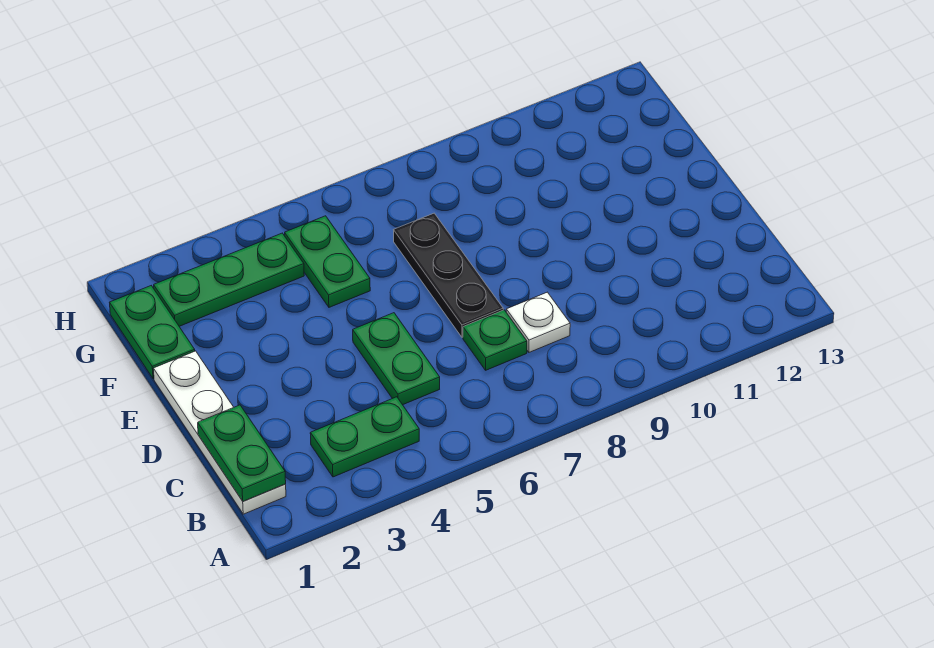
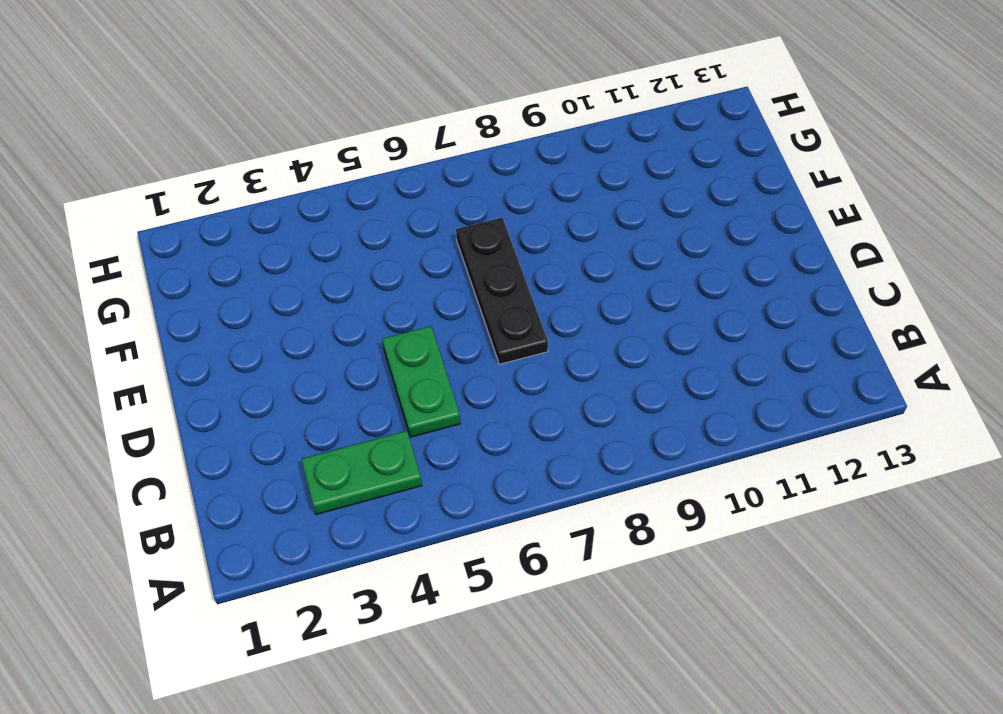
none -> white 1x4 plate [153,351,286,514]
none -> green 1x1 plate [463,310,527,370]

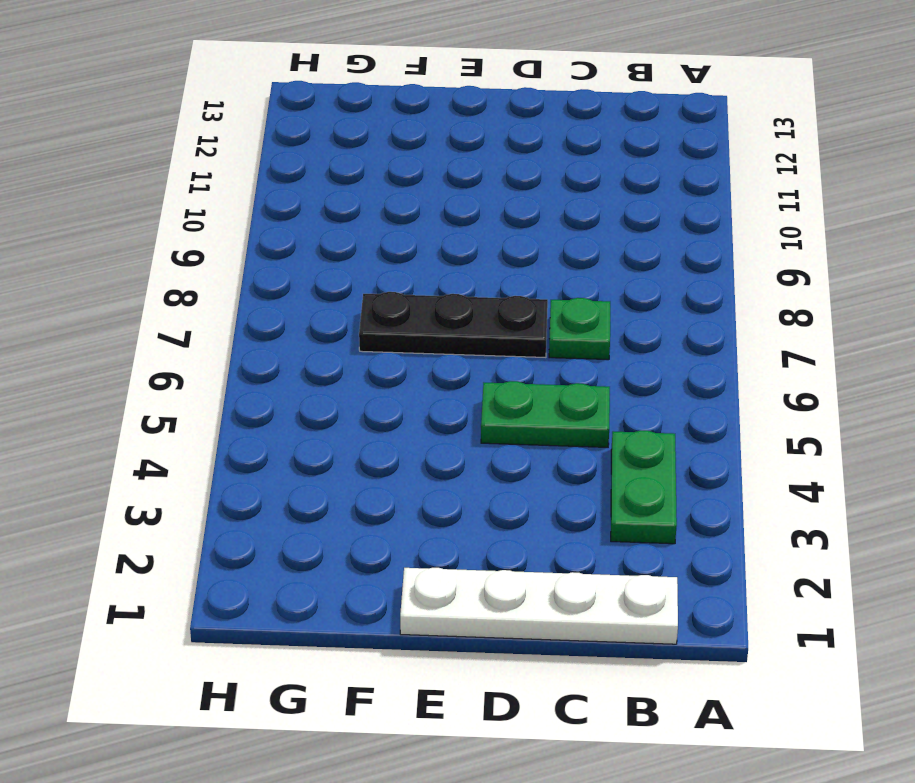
none -> white 1x1 plate [506,292,570,352]
none -> green 1x2 plate [110,286,195,379]

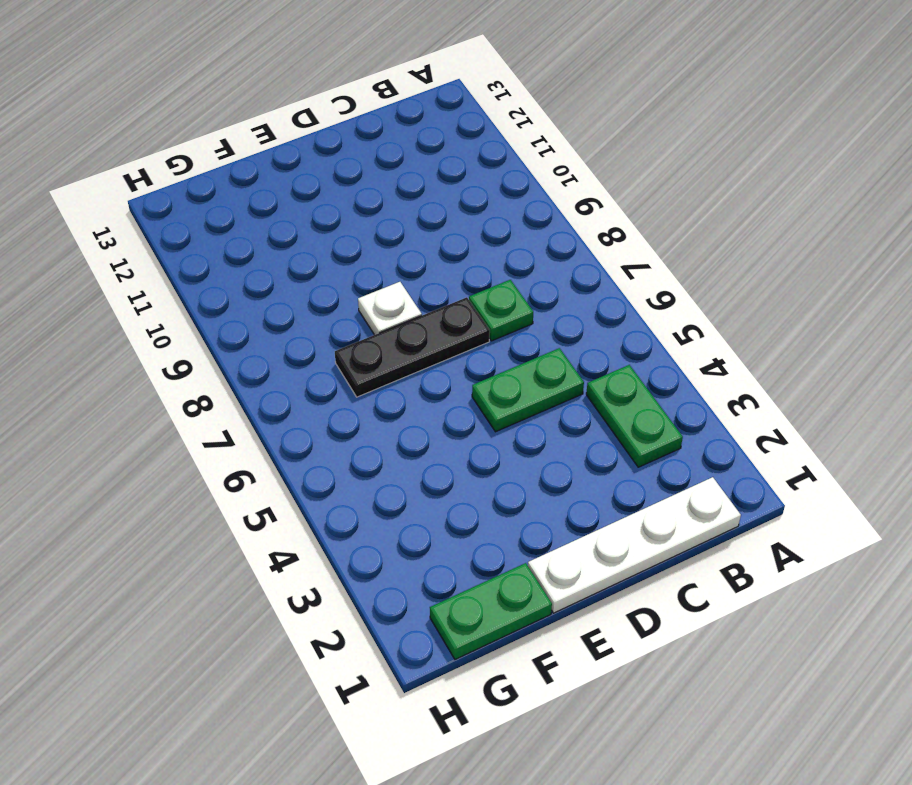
white 1x1 plate [358,282,422,335] -> white 1x1 plate moved to [506,292,570,352]
none -> green 1x2 plate [285,216,370,307]
none -> green 1x3 plate [154,233,304,326]

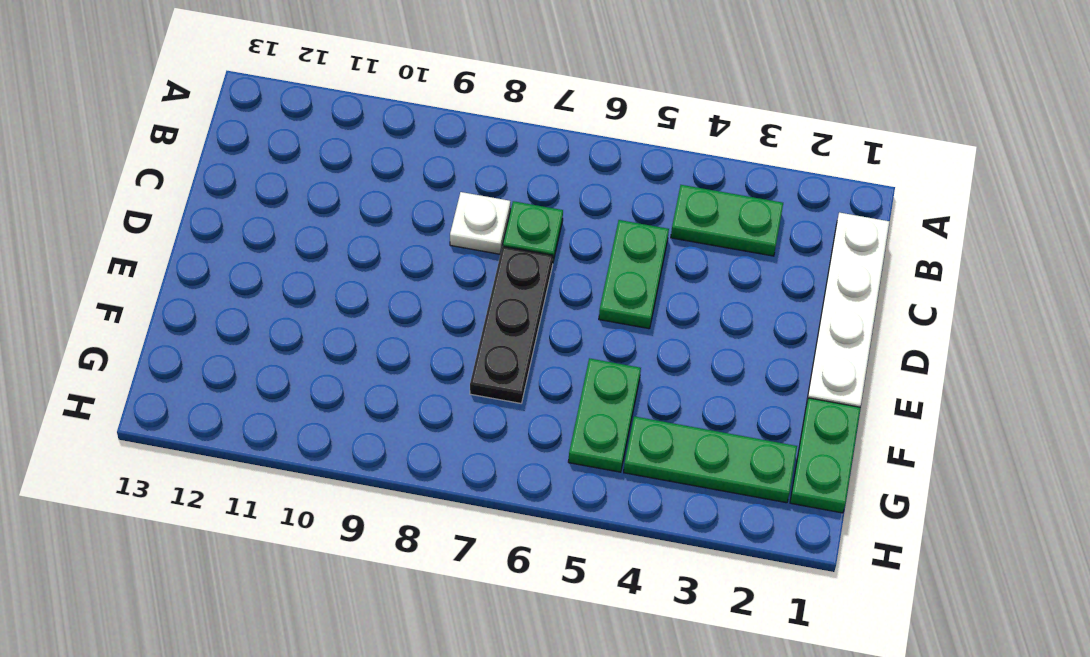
none -> green 1x2 plate [198,405,286,501]

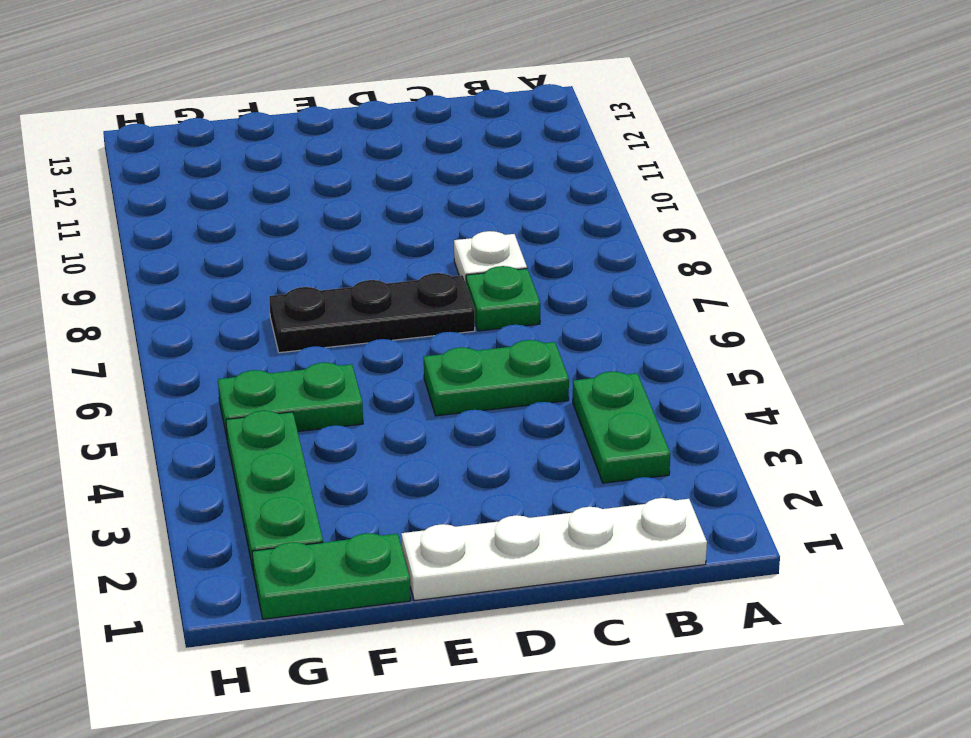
none -> green 1x2 plate [198,405,286,501]

